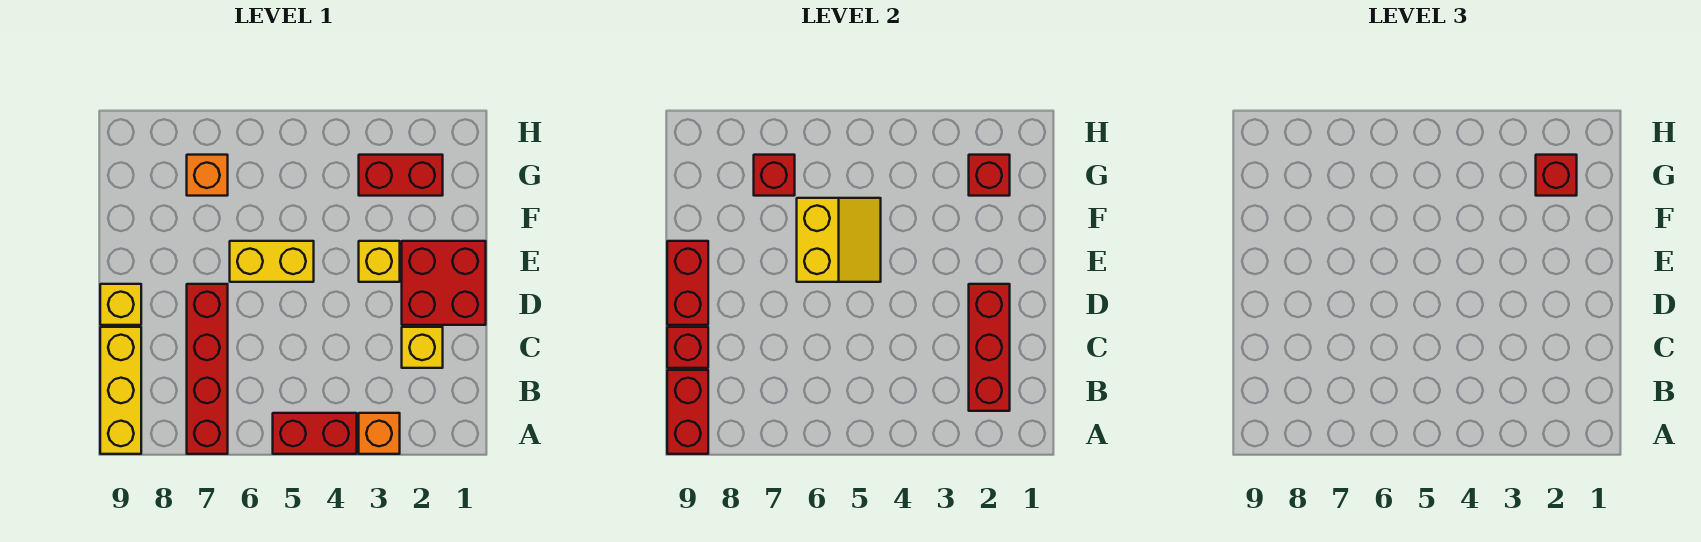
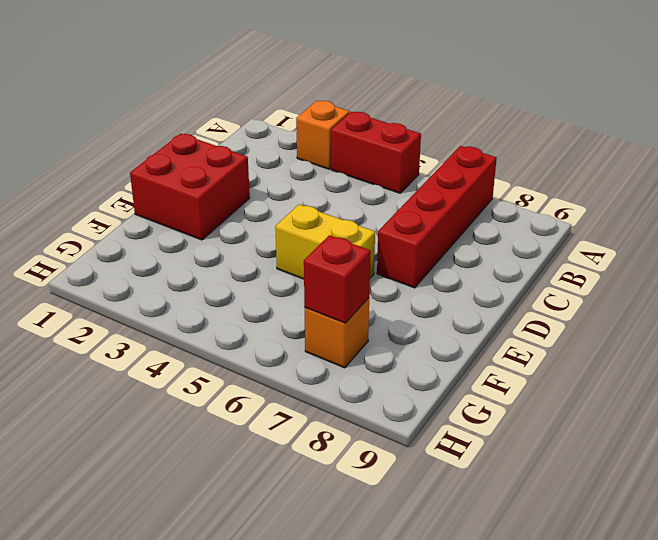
none -> yellow 1x3 brick [100,327,141,454]
none -> yellow 1x1 brick [402,327,443,368]
none -> yellow 1x1 brick [100,284,141,325]

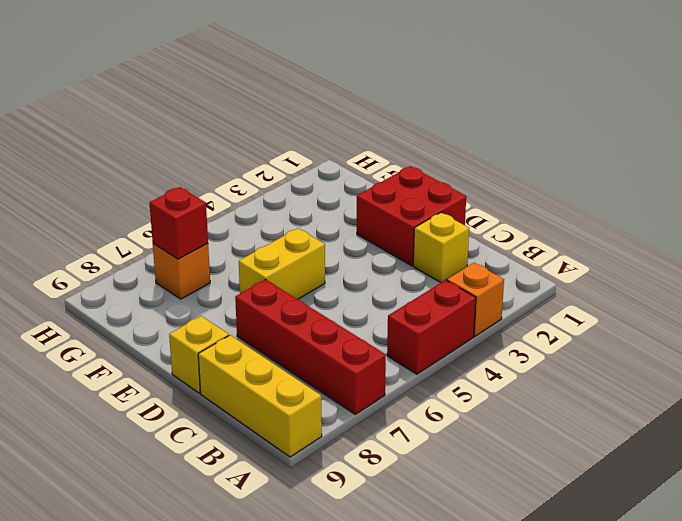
none -> yellow 1x1 brick [359,241,400,282]
none -> red 1x2 brick [359,155,443,196]
none -> red 1x2 brick [667,370,708,454]

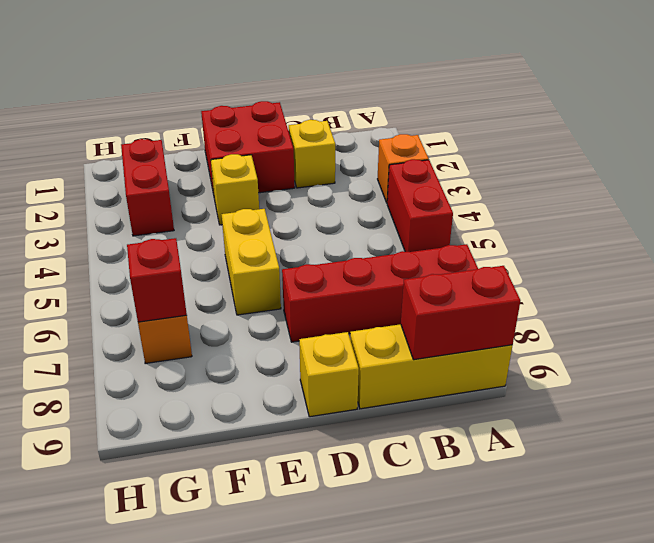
none -> red 1x3 brick [969,284,1010,411]
none -> red 1x1 brick [667,327,708,368]
none -> red 1x2 brick [667,241,708,325]

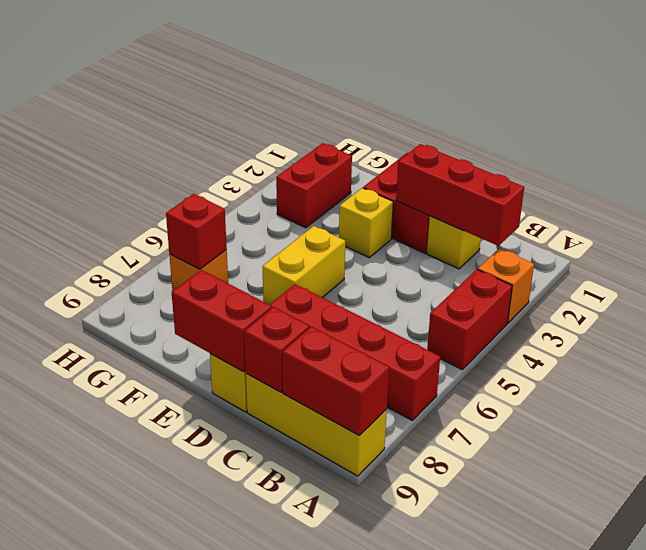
none -> yellow 2x2 slope [797,198,881,282]
none -> red 1x1 brick [969,155,1010,196]
none -> red 1x1 brick [1536,155,1577,196]

